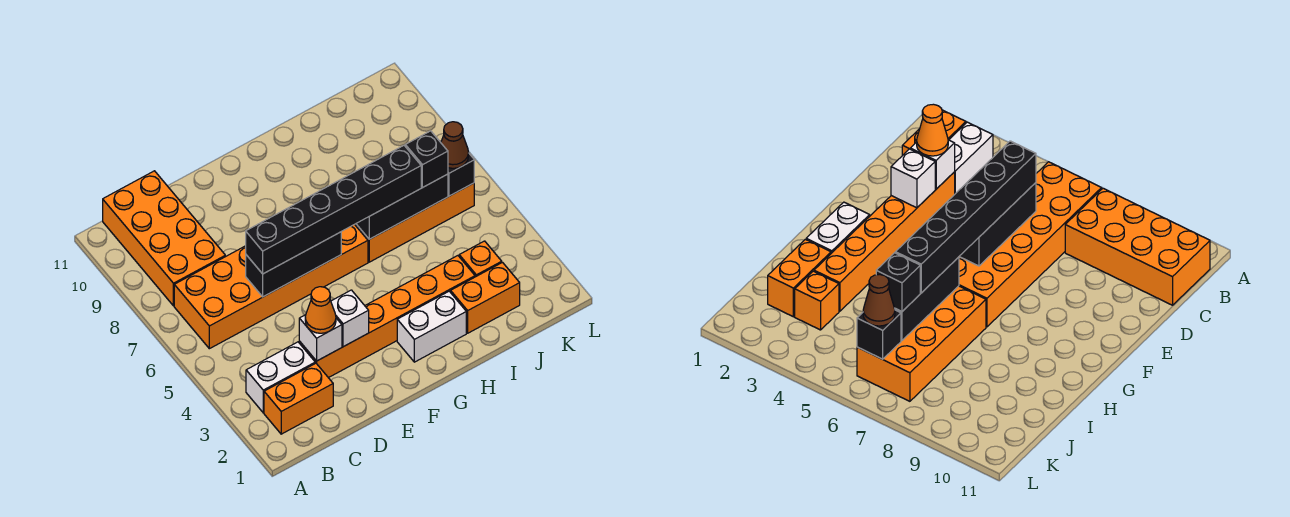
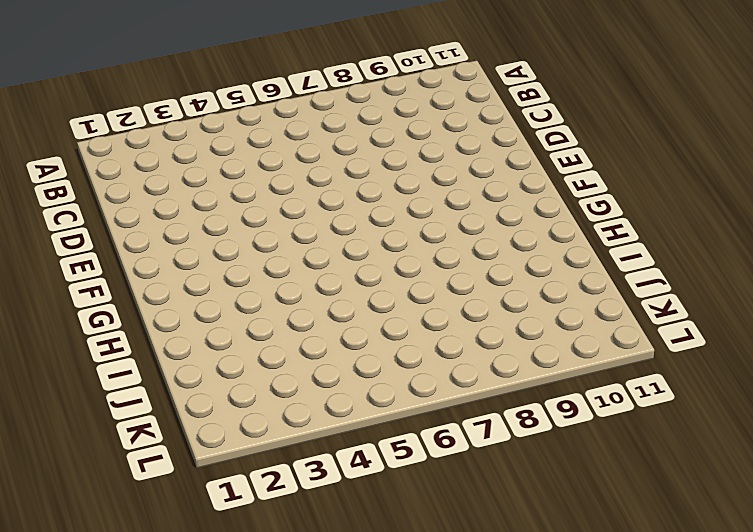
none -> orange 1x2 brick [264,363,333,434]
none -> white 1x2 brick [246,342,315,413]
none -> orange 2x6 brick [174,224,368,349]

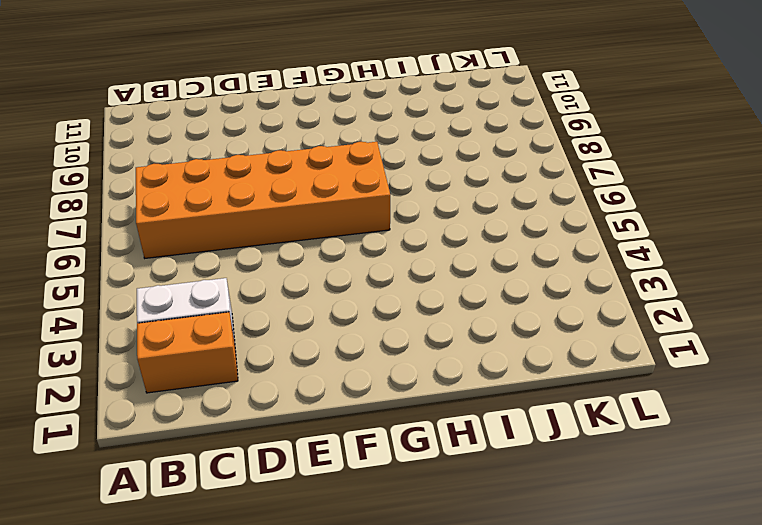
none -> orange 2x4 brick [103,171,225,306]
none -> orange 1x6 brick [299,256,475,378]
none -> white 1x2 brick [397,291,466,362]

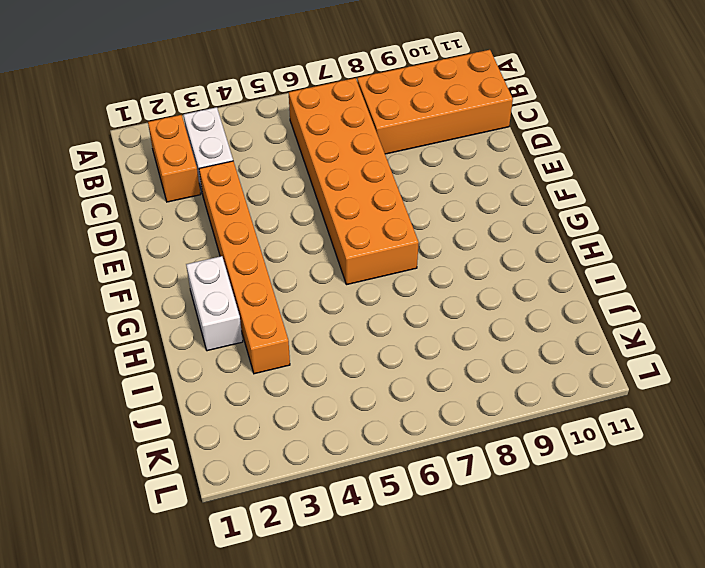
none -> orange 2x4 brick [355,183,474,262]
none -> orange 1x2 brick [451,262,520,333]
none -> orange 1x1 brick [459,241,502,277]

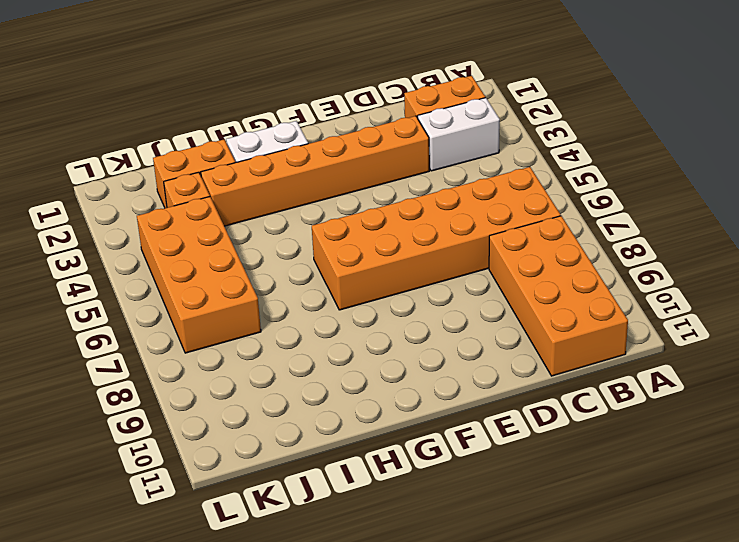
orange 2x4 brick [137,197,261,353] -> orange 2x4 brick turned to [355,183,474,262]
none -> white 1x1 brick [299,315,342,361]
none -> black 1x3 brick [246,232,341,297]
none -> white 1x1 brick [331,290,369,347]

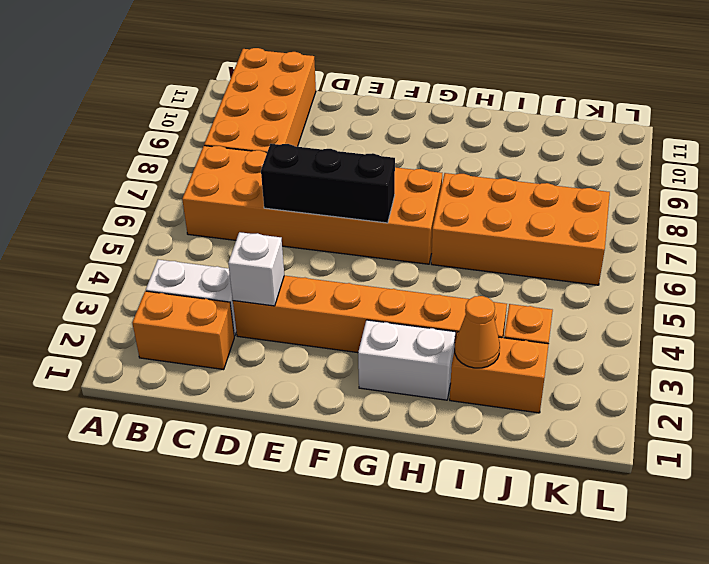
orange 1x1 cone [454,296,500,368] -> orange 1x1 cone moved to [305,287,336,333]
none -> white 1x1 brick [331,290,369,347]
none -> black 1x3 brick [356,174,448,239]
none -> black 1x1 brick [448,154,474,196]

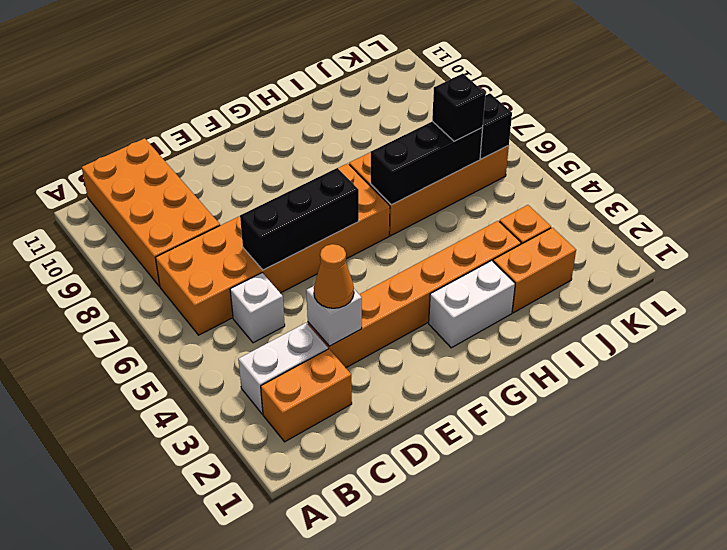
white 1x1 brick [230,273,285,343] -> white 1x1 brick moved to [331,290,369,347]
none -> black 1x6 brick [246,146,421,274]
none -> brown 1x1 cone [441,122,469,168]

